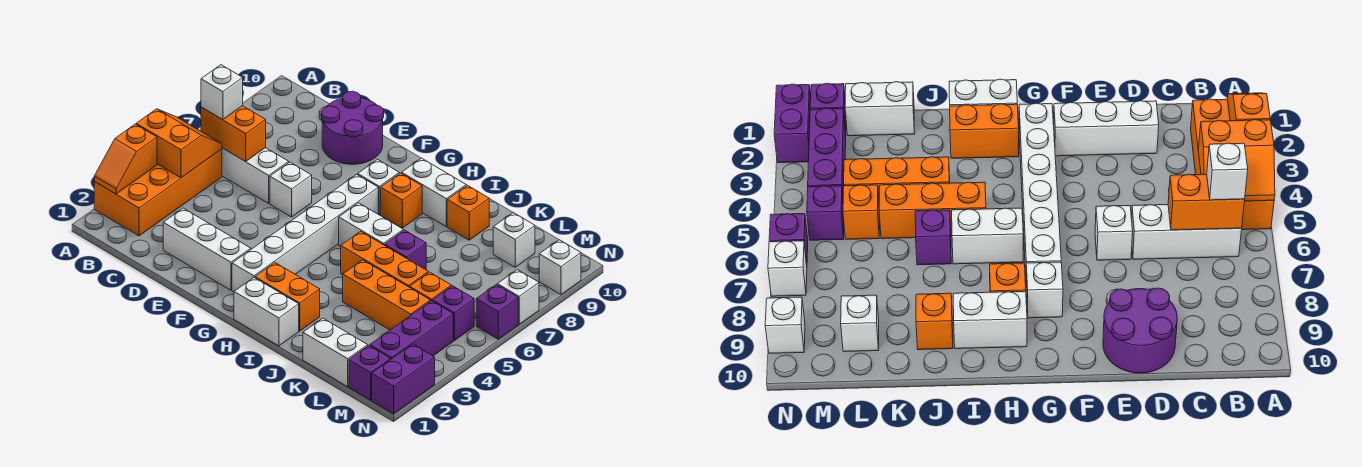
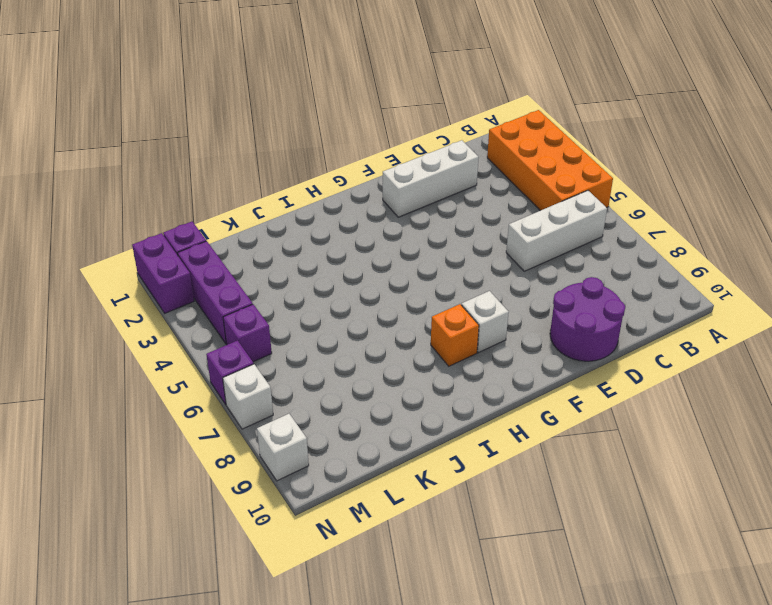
none -> white 1x1 brick [270,162,312,217]
none -> white 1x6 brick [232,174,378,292]
none -> white 1x2 brick [234,278,299,346]
none -> orange 1x2 brick [255,263,320,331]

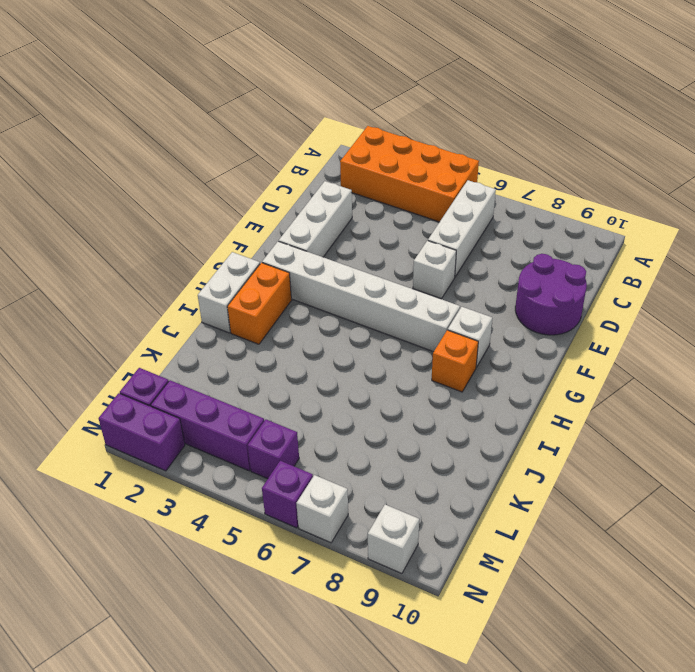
none -> white 1x2 brick [339,203,403,246]
none -> white 1x2 brick [402,158,466,226]
none -> orange 1x3 brick [341,231,428,287]
none -> orange 1x3 brick [343,260,430,330]

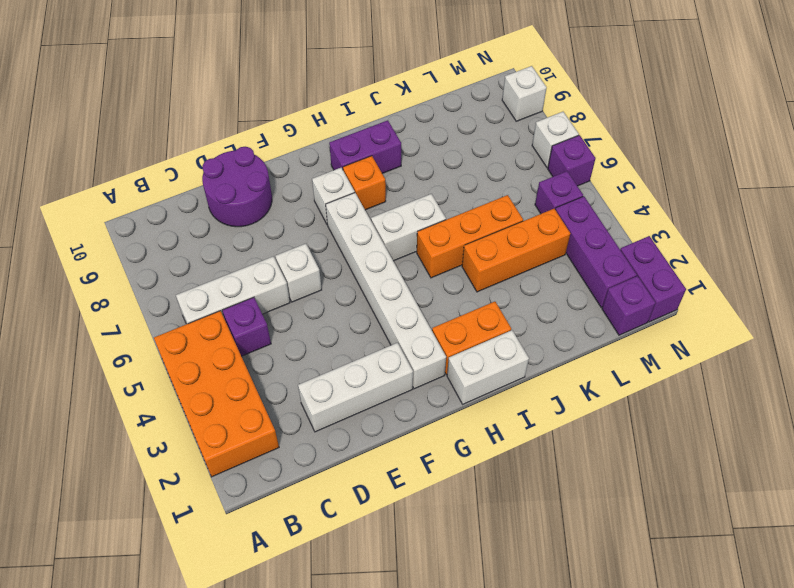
purple 1x1 brick [222,297,271,356] -> purple 1x1 brick moved to [385,230,426,270]
purple 1x2 brick [329,120,401,173] -> white 1x2 brick [402,158,466,226]
none -> orange 1x1 brick [447,185,489,240]
none -> white 1x2 brick [303,318,368,387]
none -> orange 1x1 brick [410,272,451,301]
none -> white 1x1 brick [493,213,535,267]

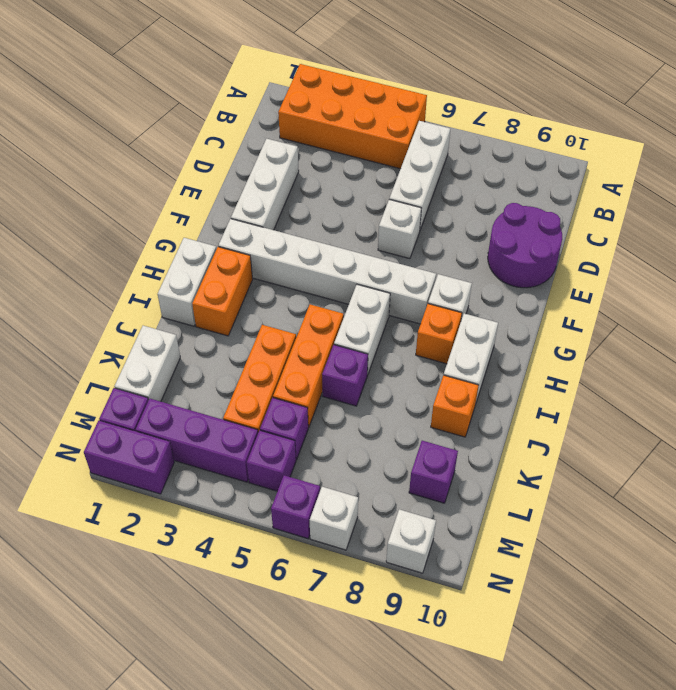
purple 1x1 brick [260,398,308,460] -> orange 1x1 brick [410,272,451,301]
purple 1x1 brick [409,441,458,503] -> white 1x1 brick [493,213,535,267]
none -> orange 1x2 slope [94,124,157,194]
none -> orange 2x2 slope [136,109,222,178]
none -> orange 1x2 brick [201,106,266,162]
none -> white 1x1 brick [201,65,243,120]

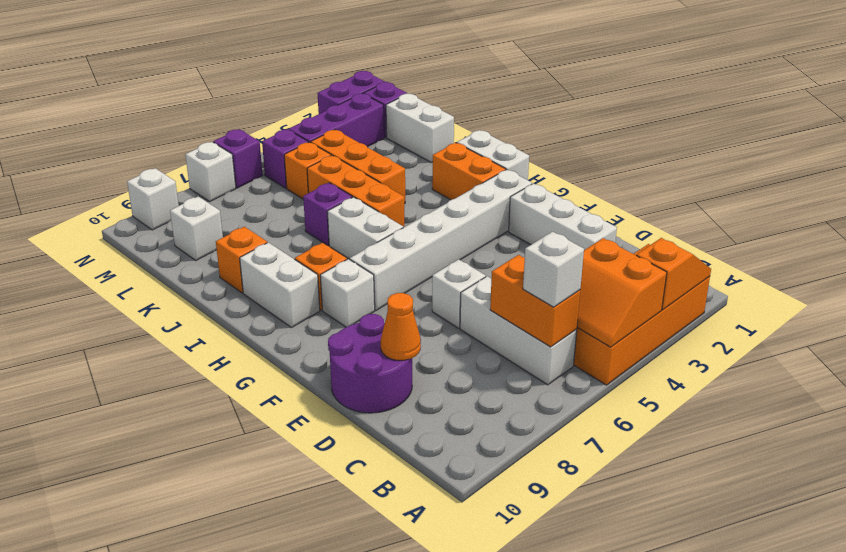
orange 1x1 cone [381,293,421,360] -> none

